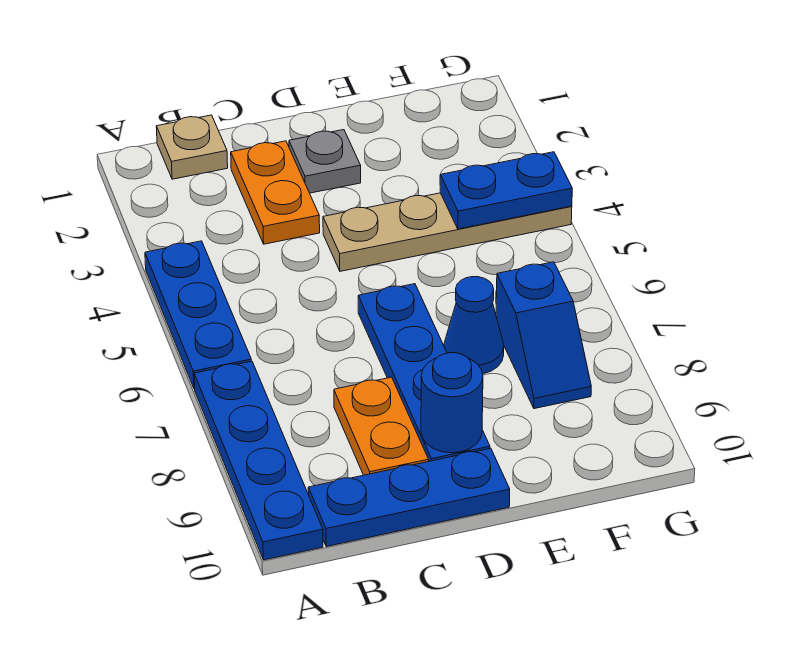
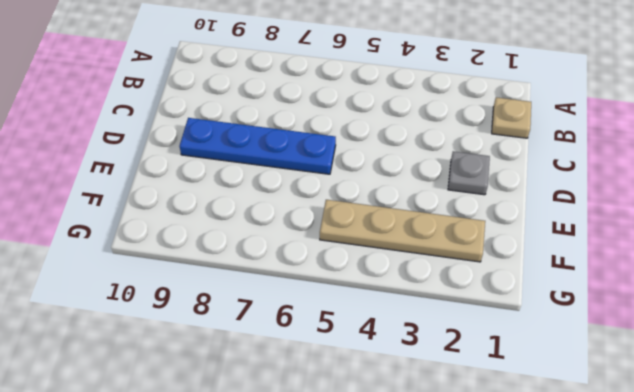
tan 1x4 plate [320,200,485,262] -> tan 1x4 plate turned to [323,193,572,271]
none -> blue 1x3 plate [145,241,251,389]
none -> blue 1x4 plate [194,361,323,560]
none -> blue 1x3 plate [308,448,510,547]

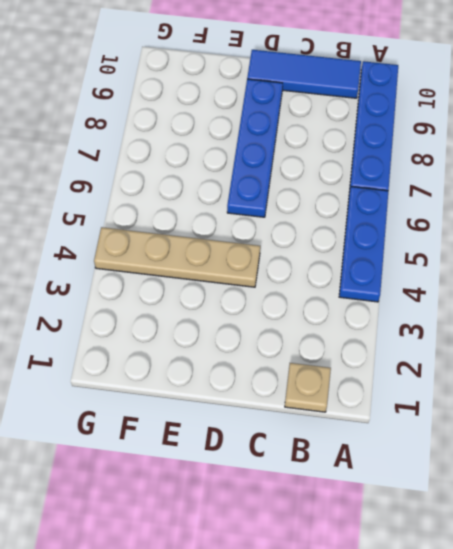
blue 1x3 tile [247,50,361,98] -> blue 1x3 plate [308,448,510,547]
none -> orange 1x2 plate [231,141,320,244]
none -> orange 1x2 plate [334,377,429,475]
none -> grey 1x1 plate [289,130,361,193]

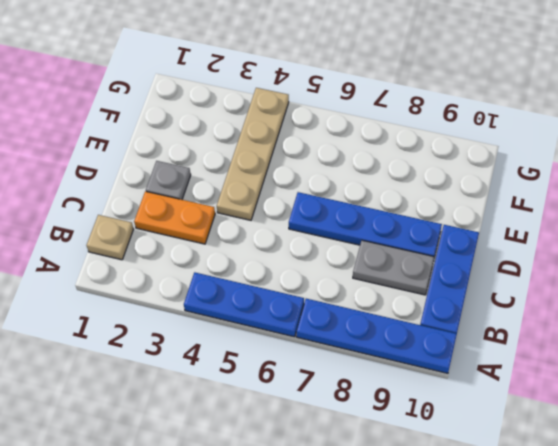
grey 1x2 plate [353,241,434,295] -> orange 1x2 plate [334,377,429,475]
none -> blue 1x1 cone [444,277,504,374]
none -> blue 1x2 slope [496,262,591,409]
none -> blue 1x1 round brick [421,353,483,453]

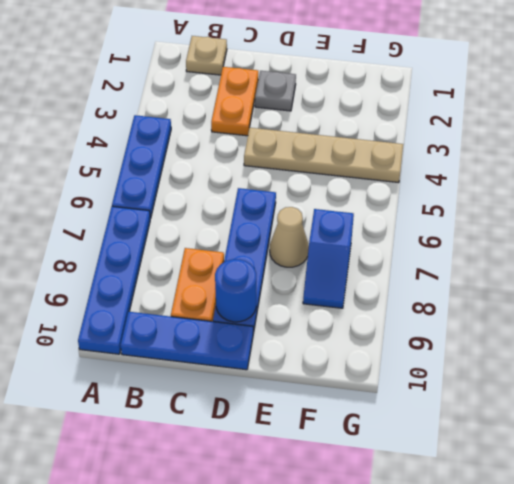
tan 1x1 cone [270,207,309,267] -> blue 1x1 cone [444,277,504,374]
none -> blue 1x2 plate [440,152,572,229]

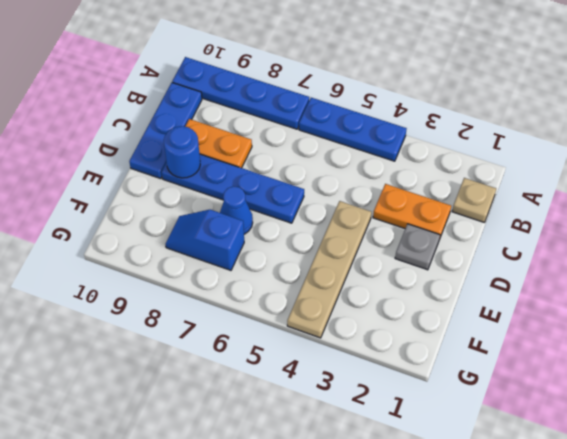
none -> blue 1x2 plate [440,152,572,229]

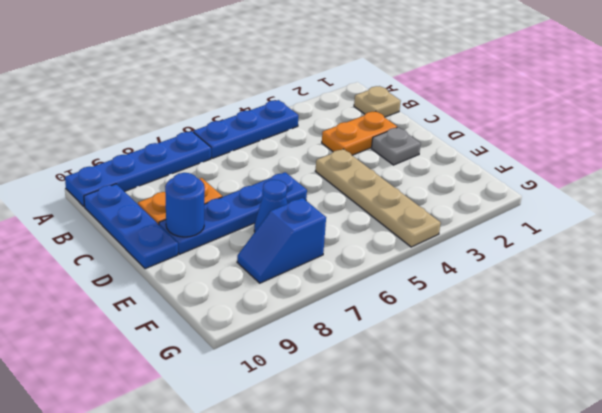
none -> blue 1x2 plate [440,152,572,229]

